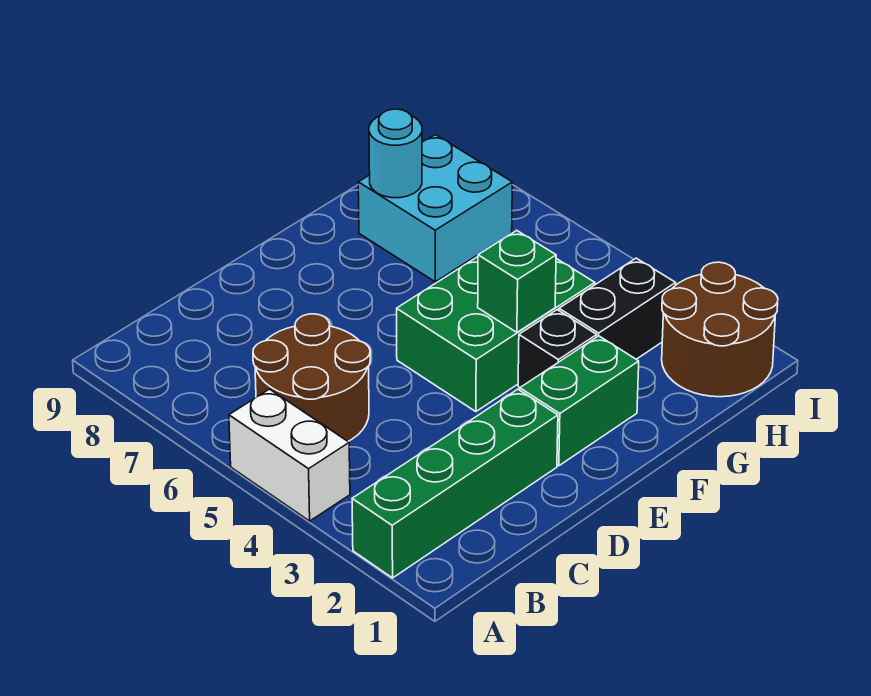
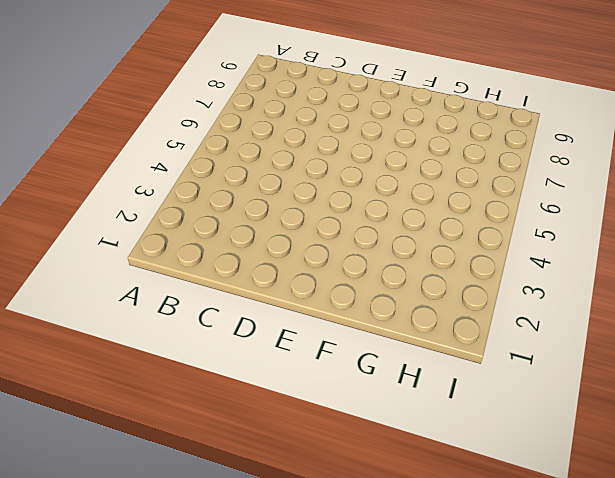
none -> green 1x4 brick [352,389,558,578]
none -> white 1x2 brick [229,389,350,521]

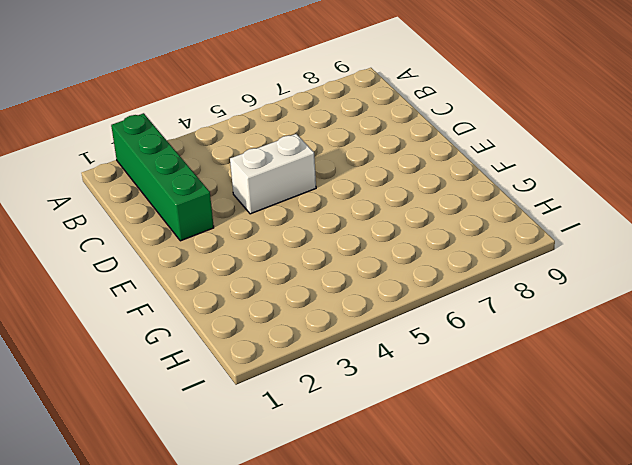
white 1x2 brick [230,134,316,214] -> white 1x2 brick moved to [229,389,350,521]
none -> brown 2x2 round brick [253,314,370,441]
none -> green 1x2 brick [520,336,639,466]

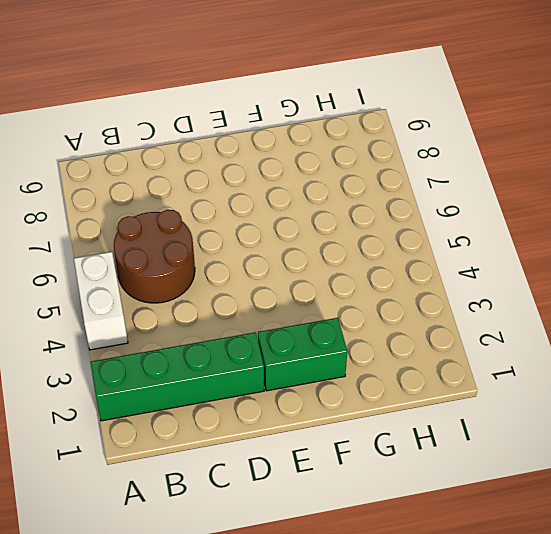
none -> green 2x3 brick [397,257,595,412]
none -> black 1x1 brick [518,310,597,387]

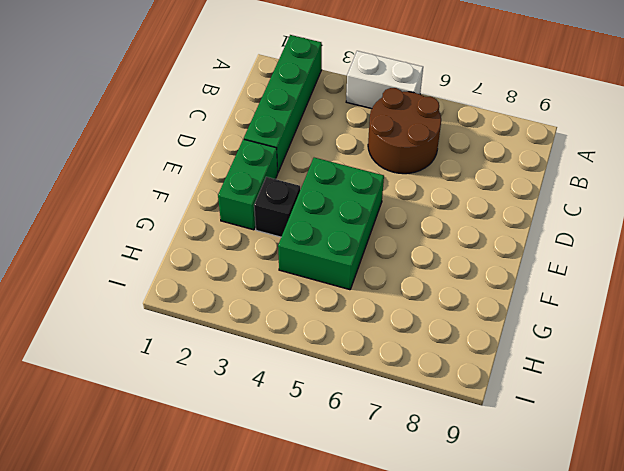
none -> black 1x2 brick [559,258,676,359]
none -> cyan 2x2 brick [358,135,512,282]

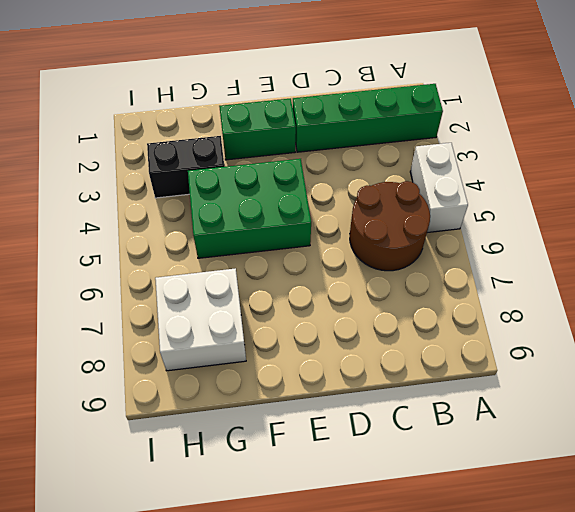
white 2x2 brick [155,268,246,371] -> cyan 2x2 brick [358,135,512,282]
none -> black 1x1 brick [518,310,597,387]
none -> brown 2x2 round brick [662,262,778,397]

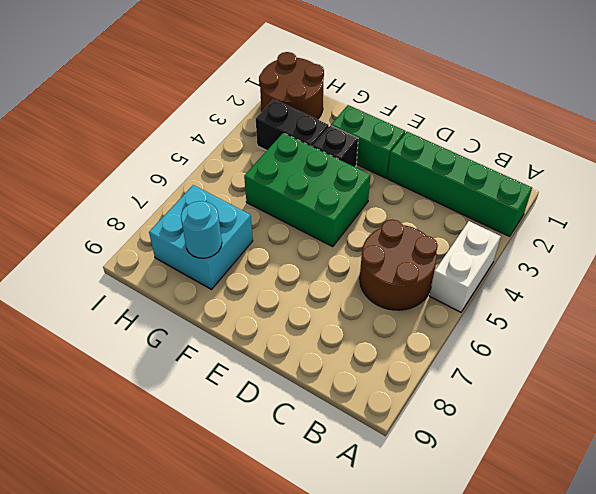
none -> green 1x1 brick [478,230,556,332]

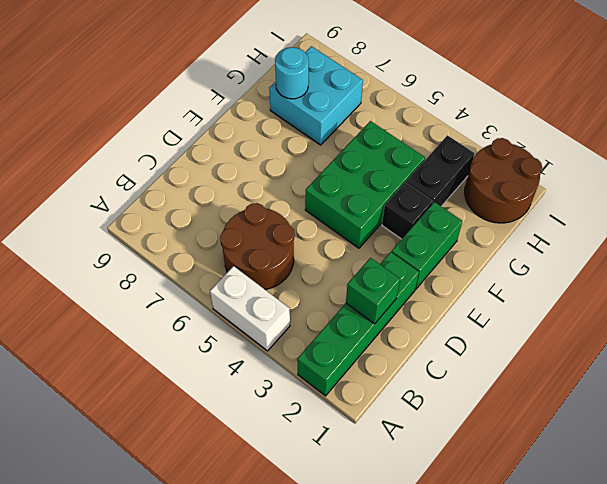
green 1x1 brick [346,258,400,324] -> green 1x1 brick moved to [478,230,556,332]

